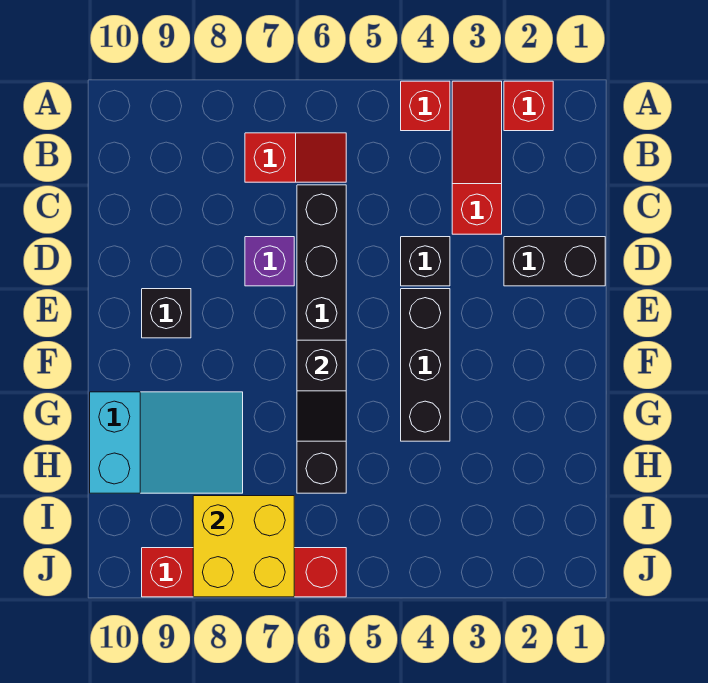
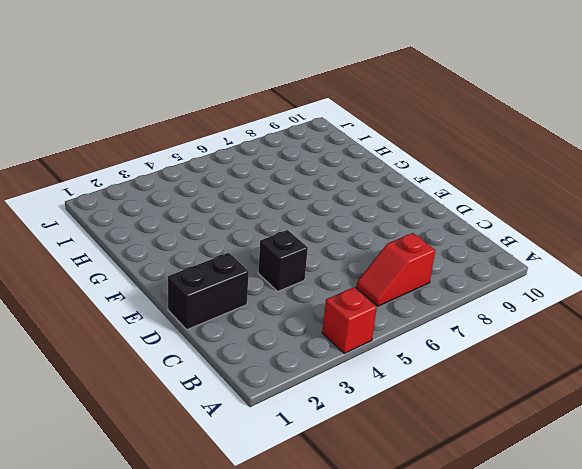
none -> red 1x1 brick [504,81,553,131]
none -> red 1x3 slope [452,81,502,234]
none -> black 1x6 brick [297,185,346,493]

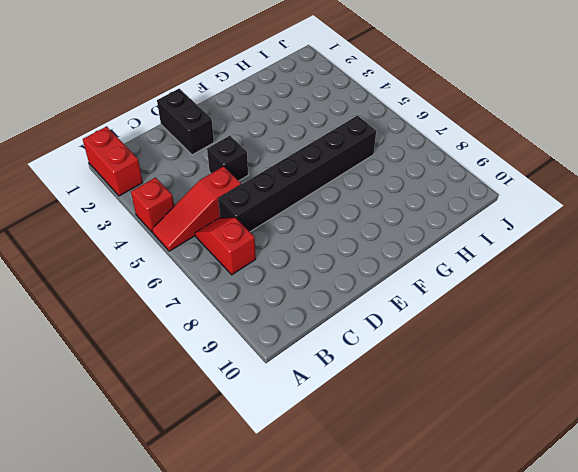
red 1x2 brick [83,126,143,196] -> red 1x1 brick [504,81,553,131]
red 1x3 slope [152,166,241,251] -> red 1x3 slope moved to [452,81,502,234]
none -> purple 1x1 brick [245,237,294,286]
none -> black 1x3 brick [401,289,450,441]
none -> black 1x1 brick [142,289,191,338]

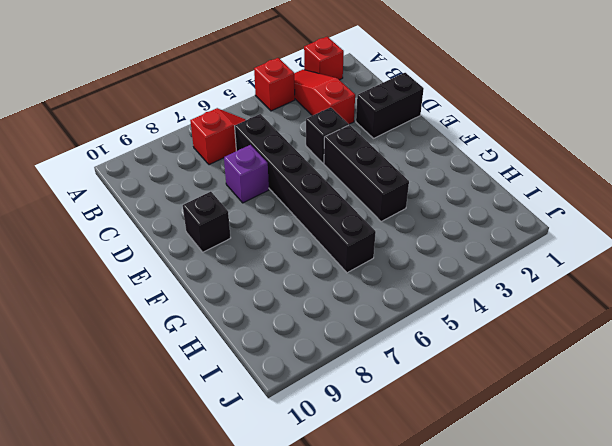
none -> cyan 2x3 slope [90,392,243,493]
none -> red 1x4 brick [142,548,346,597]
none -> black 1x2 slope [297,340,346,441]

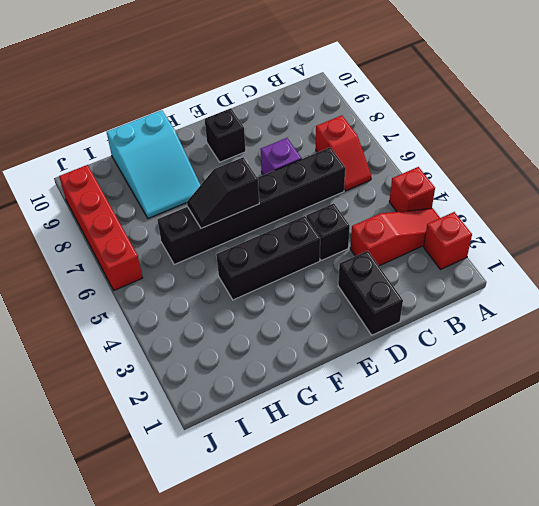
none -> yellow 2x2 brick [193,496,294,597]

